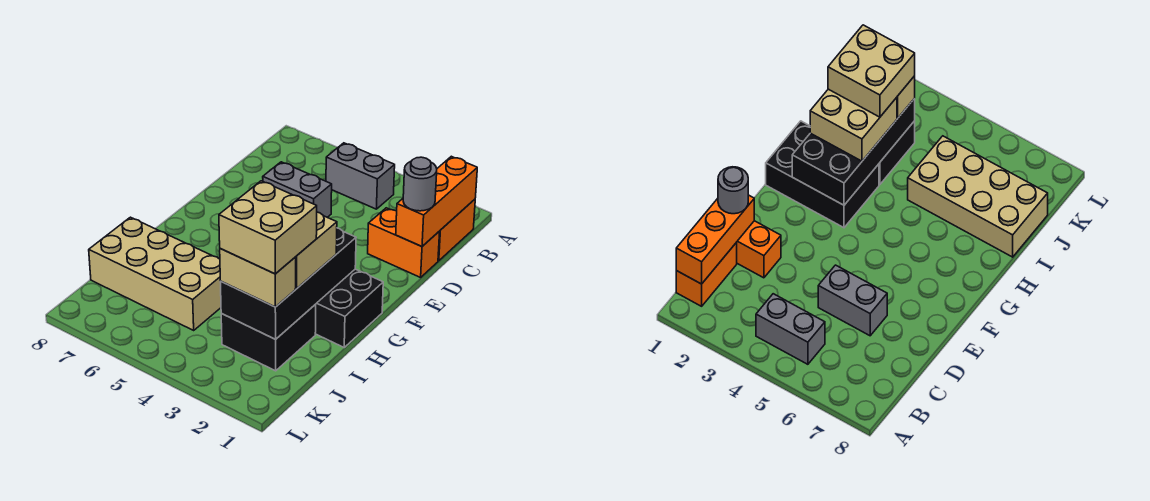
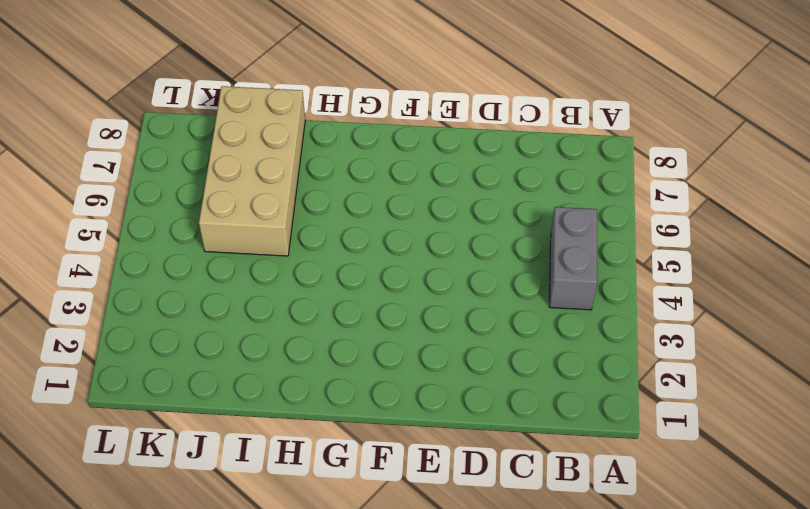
none -> orange 1x2 brick [438,199,475,261]
none -> orange 1x2 brick [368,208,440,277]
none -> grey 1x2 brick [263,162,332,217]

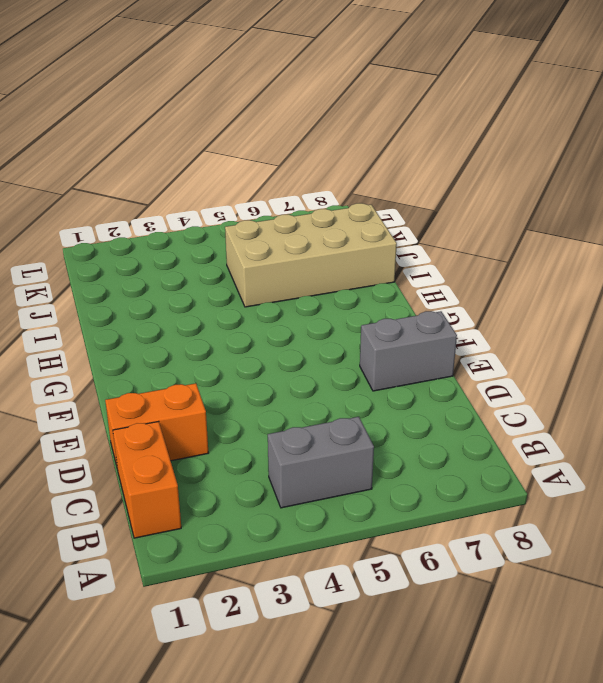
grey 1x2 brick [360,311,457,391] -> grey 1x2 brick moved to [263,162,332,217]
none -> black 2x3 brick [315,269,383,347]
none -> black 2x2 brick [221,304,316,371]
none -> orange 1x3 brick [396,156,477,246]

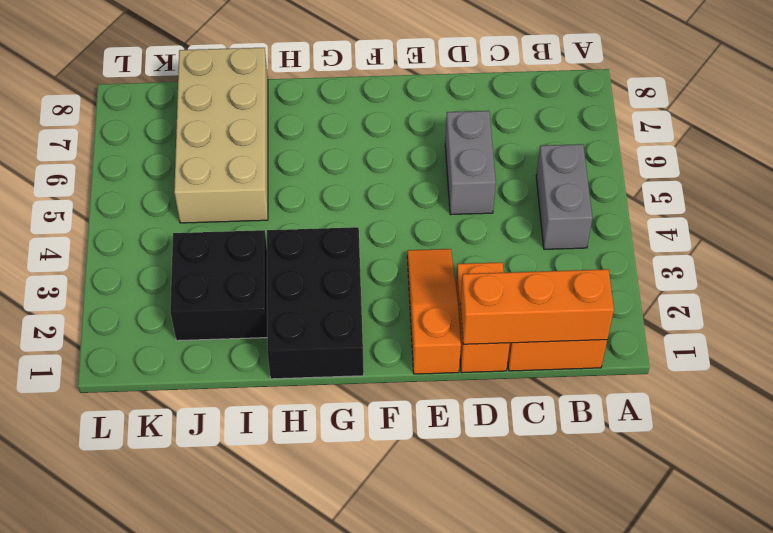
orange 1x3 slope [407,249,461,374] -> none
none -> black 2x4 brick [220,228,356,339]
none -> grey 1x1 round brick [403,157,437,211]
none -> tan 2x2 brick [296,212,337,289]

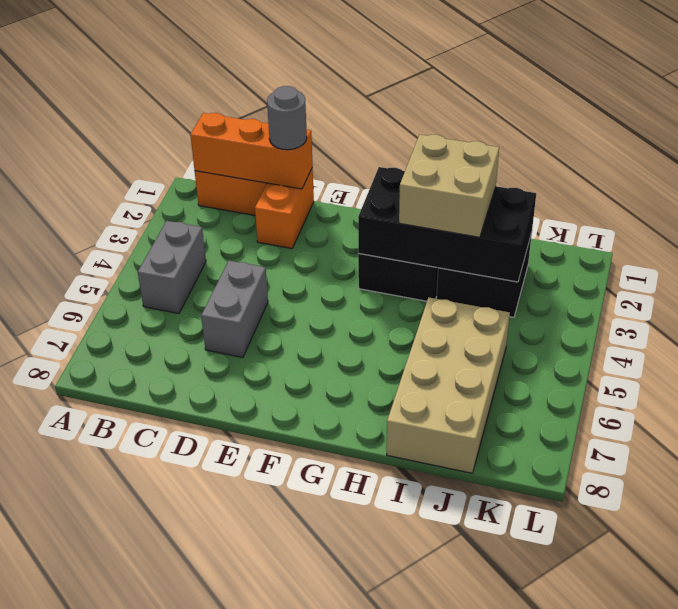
none -> tan 1x2 brick [220,249,296,307]
none -> tan 2x2 brick [219,181,317,274]

